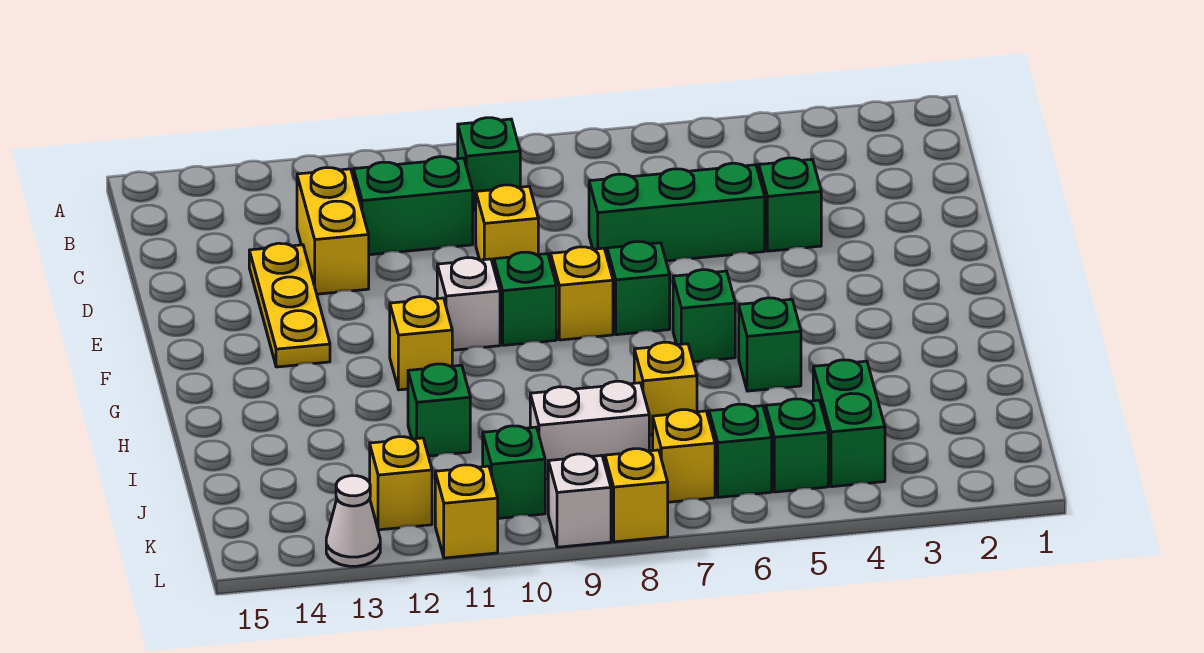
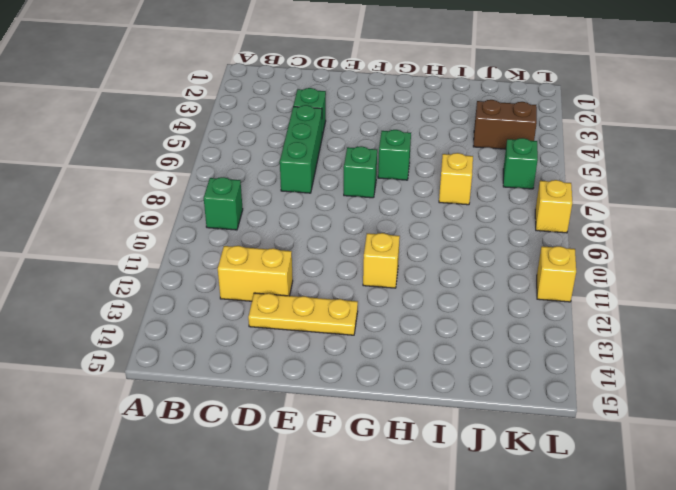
brown 1x2 brick [473,100,537,149] -> green 1x2 brick [813,360,885,487]
none -> green 1x2 brick [354,157,473,255]
none -> yellow 1x1 brick [476,185,538,267]
none -> yellow 1x1 brick [551,247,613,340]

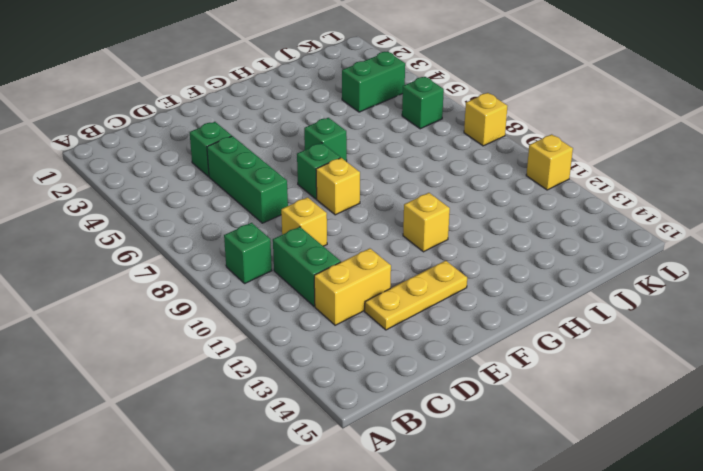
none -> green 1x1 brick [494,252,556,345]
none -> white 1x1 brick [437,258,500,350]
none -> green 1x1 brick [739,298,801,391]

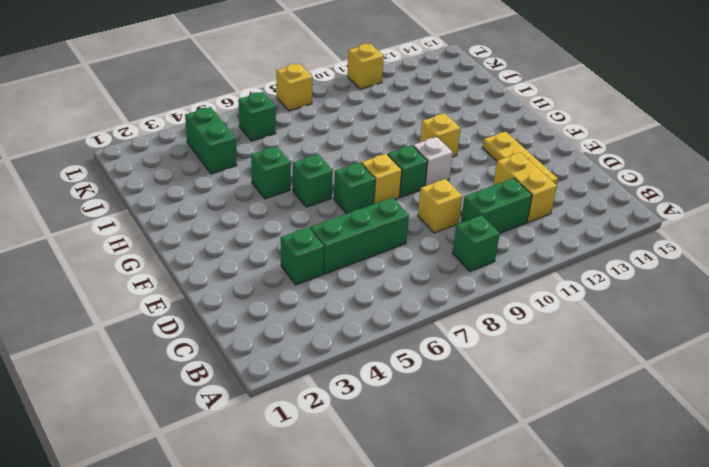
none -> yellow 1x1 brick [634,342,697,435]
none -> green 1x1 brick [408,364,470,456]
none -> white 1x2 brick [530,381,649,479]

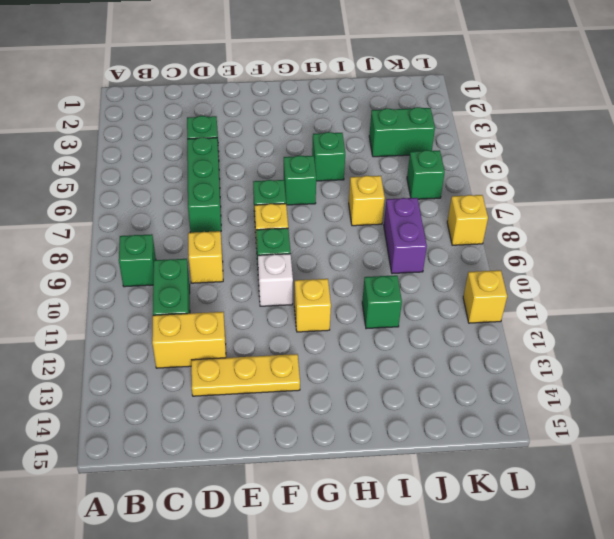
purple 1x2 brick [384,198,427,274] -> white 1x2 brick [530,381,649,479]
none -> green 1x1 brick [766,399,828,492]
none -> yellow 1x1 brick [653,410,715,502]
none -> green 1x1 brick [483,426,545,518]

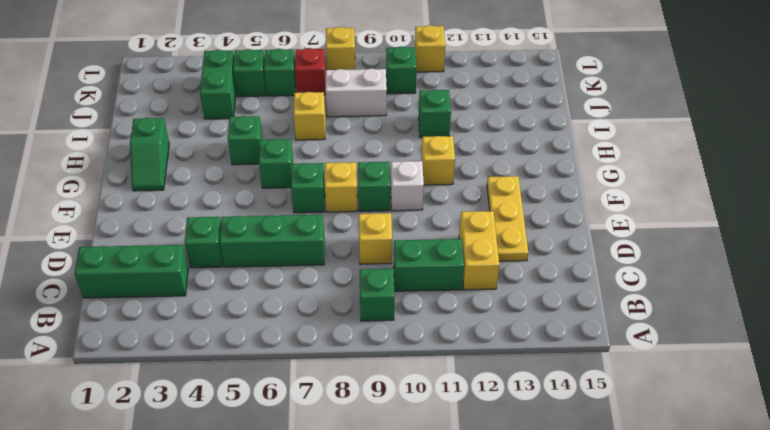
green 1x3 brick [75,245,188,298] -> none
green 1x2 slope [130,118,169,191] -> none
red 1x1 brick [295,48,326,95] -> yellow 1x1 brick [653,410,715,502]
none -> yellow 1x1 brick [370,436,432,530]
none -> white 1x1 brick [548,454,611,547]
none -> white 1x1 cone [326,476,380,566]

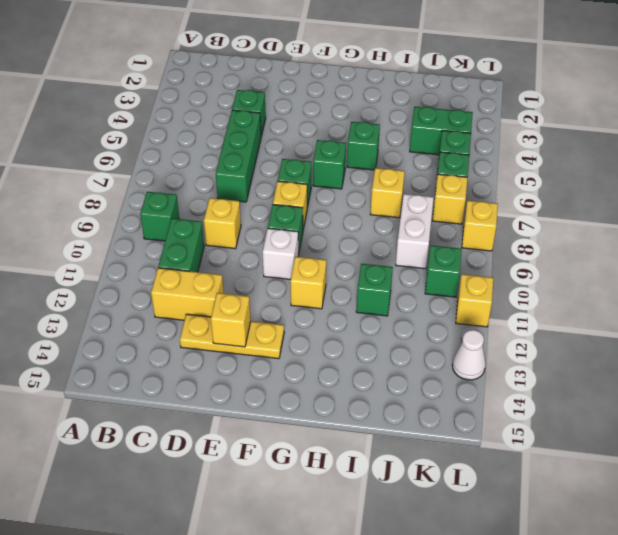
yellow 1x1 brick [211,293,251,347] -> yellow 1x1 brick moved to [370,436,432,530]
none -> white 1x1 brick [548,454,611,547]

